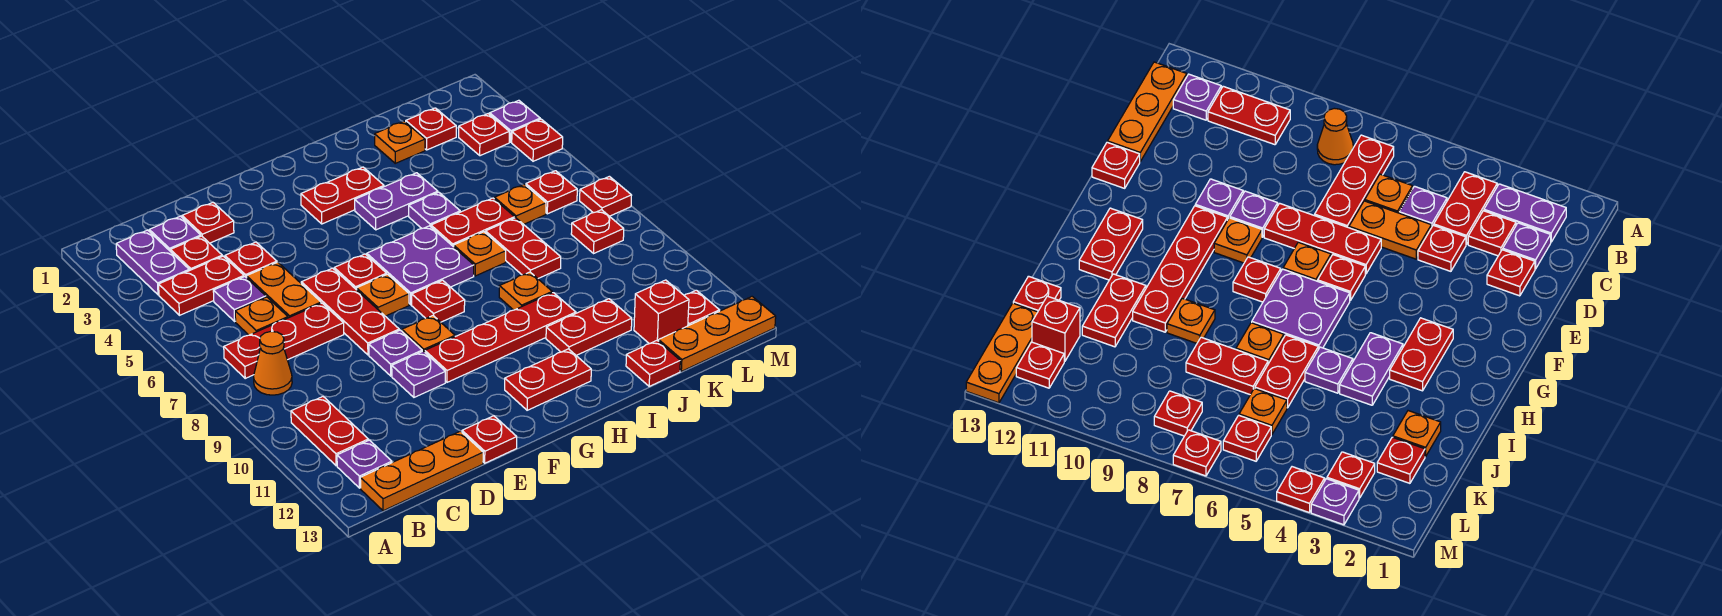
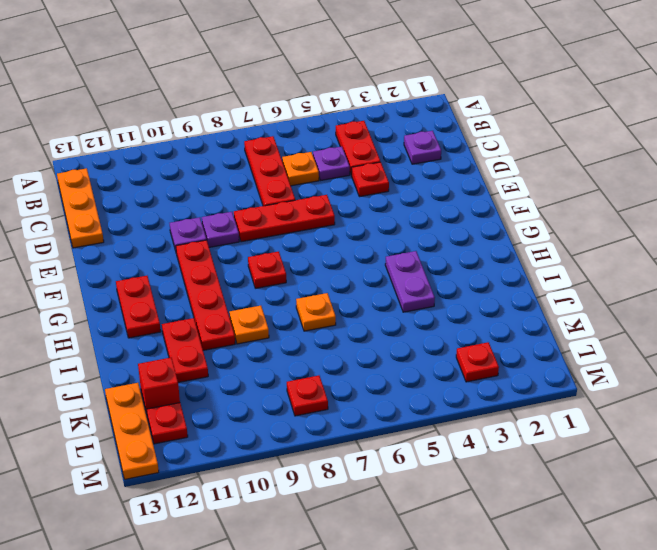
none -> purple 1x2 plate [116,230,189,295]
none -> orange 1x1 cone [254,331,292,395]
none -> red 1x2 plate [291,397,368,466]
none -> purple 1x1 plate [337,440,392,488]

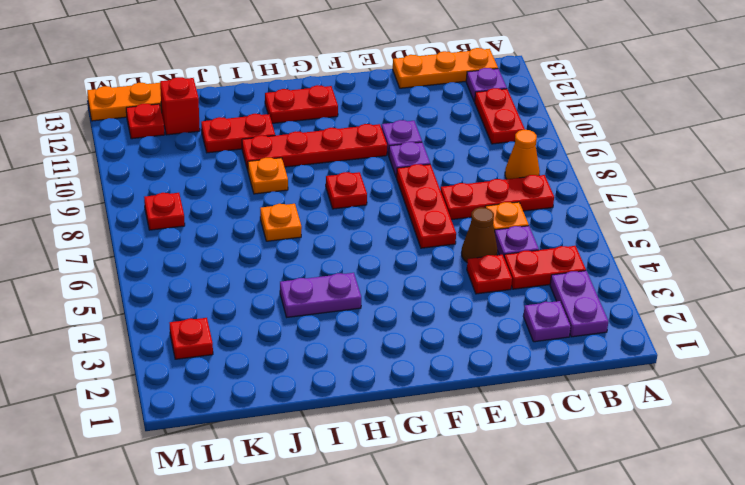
brown 1x1 cone [462,207,498,262] -> orange 1x2 plate [247,262,321,318]
none -> red 1x1 plate [170,236,222,271]
none -> red 1x1 plate [182,203,234,243]
none -> red 1x1 plate [462,416,517,463]
none -> red 1x1 plate [334,254,387,290]

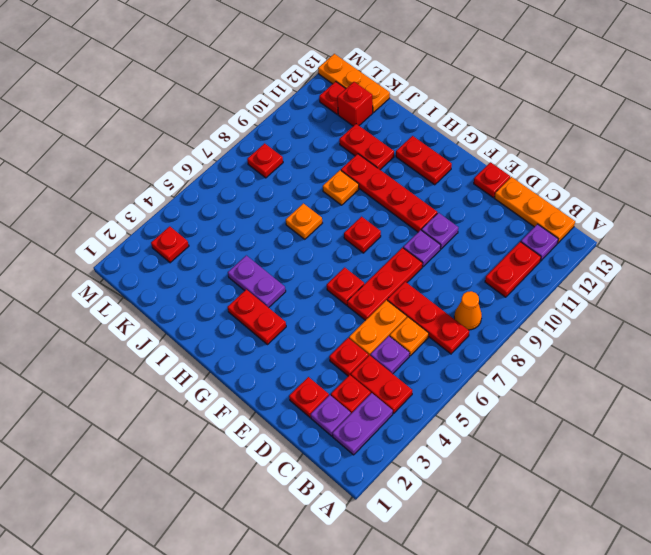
none -> orange 1x1 plate [357,274,409,316]
none -> orange 1x1 plate [402,316,455,352]
none -> purple 2x2 plate [367,226,474,305]
none -> purple 1x1 plate [409,192,460,228]

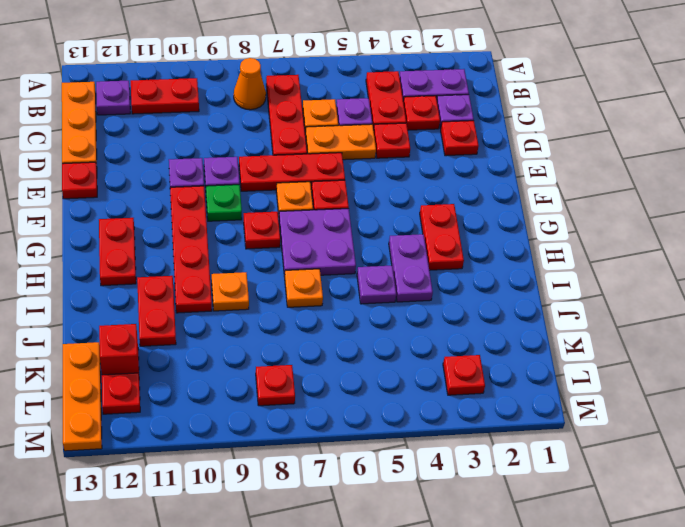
green 1x1 plate [206,185,242,221] -> orange 1x1 plate [402,316,455,352]
none -> red 1x2 plate [431,198,515,247]
none -> orange 1x1 plate [375,121,425,163]
none -> red 1x2 plate [486,218,561,278]
none -> red 1x1 plate [626,341,680,386]

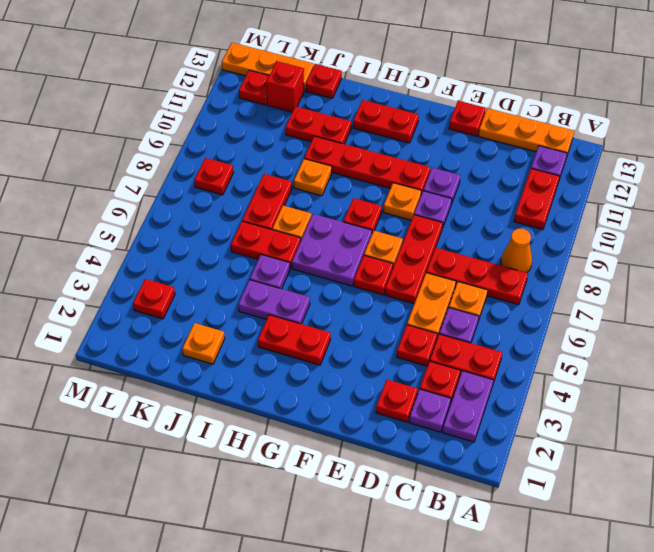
none -> red 1x1 plate [406,108,456,150]
none -> orange 1x1 plate [494,184,546,224]
none -> red 1x1 plate [526,171,577,214]
none -> purple 1x1 plate [490,100,540,142]

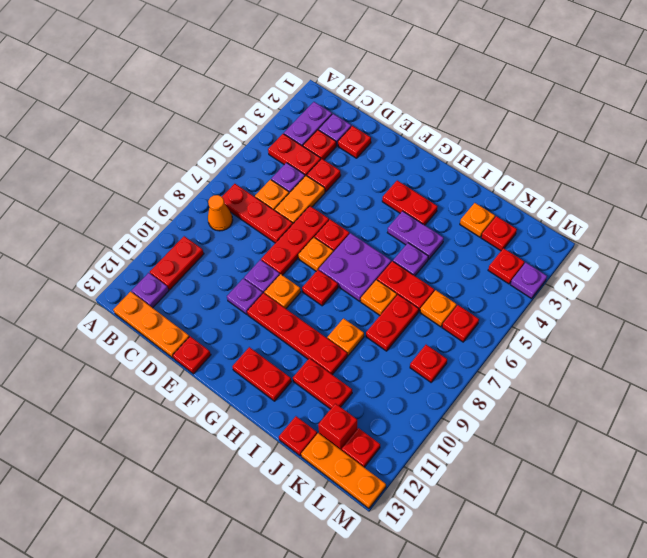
none -> red 1x1 plate [512,119,563,161]
none -> red 1x1 plate [580,176,632,216]

